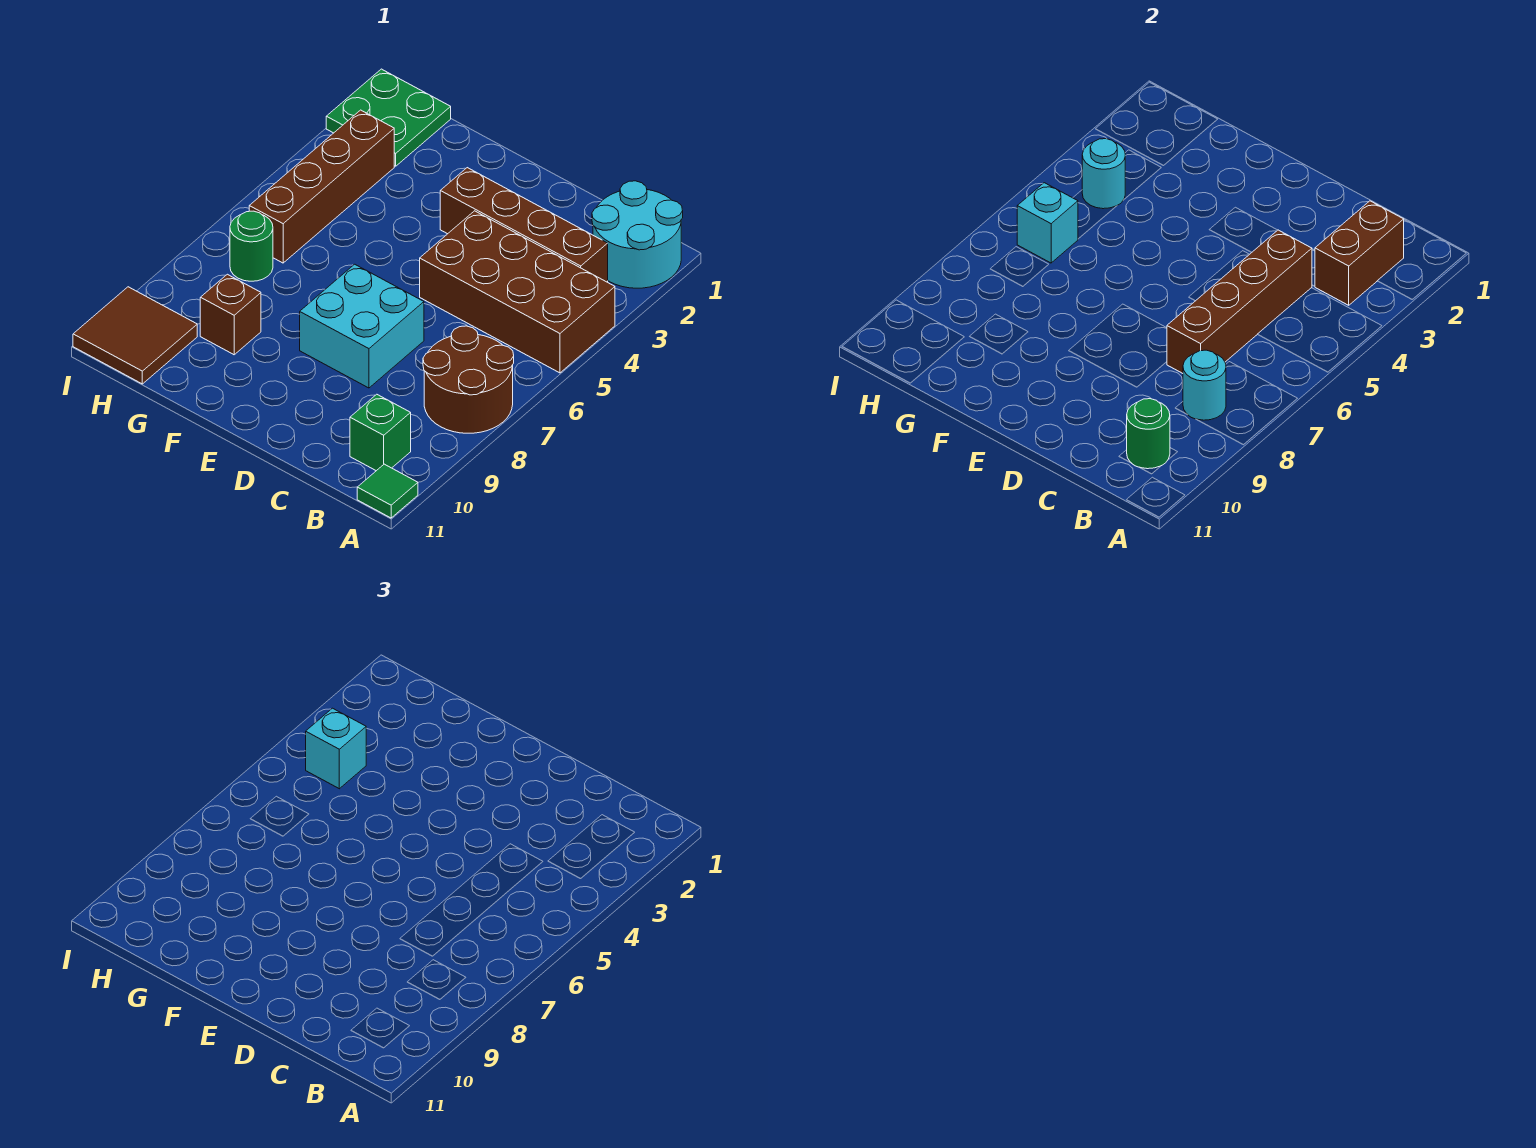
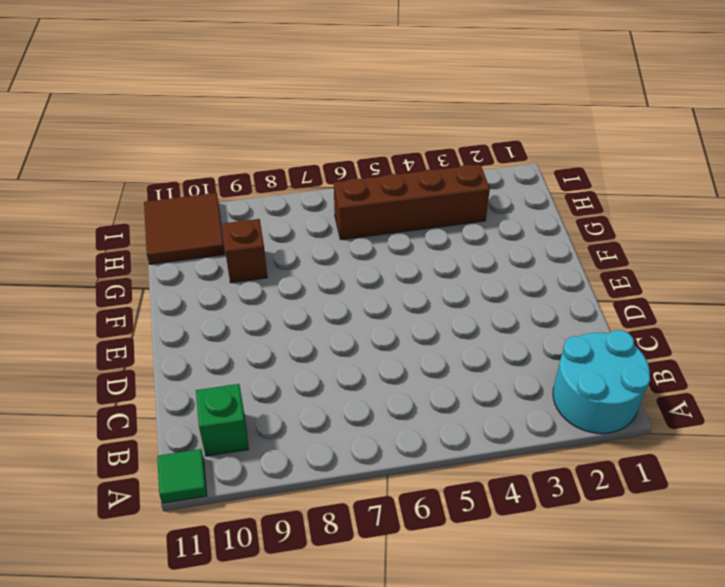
none -> brown 2x4 brick [420,211,615,373]
none -> brown 2x2 round brick [423,326,514,433]
none -> brown 1x4 brick [440,168,608,282]

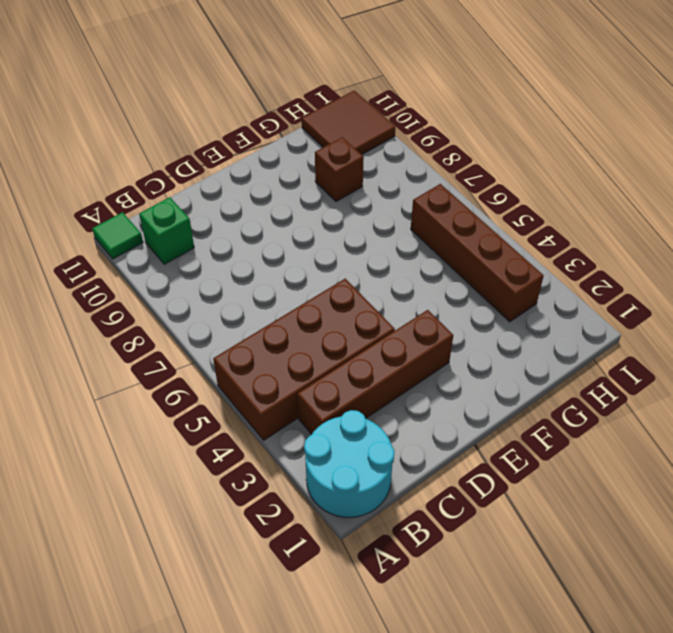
none -> brown 2x2 round brick [423,326,514,433]
none -> cyan 2x2 brick [300,264,424,388]
none -> green 2x2 plate [326,69,451,166]

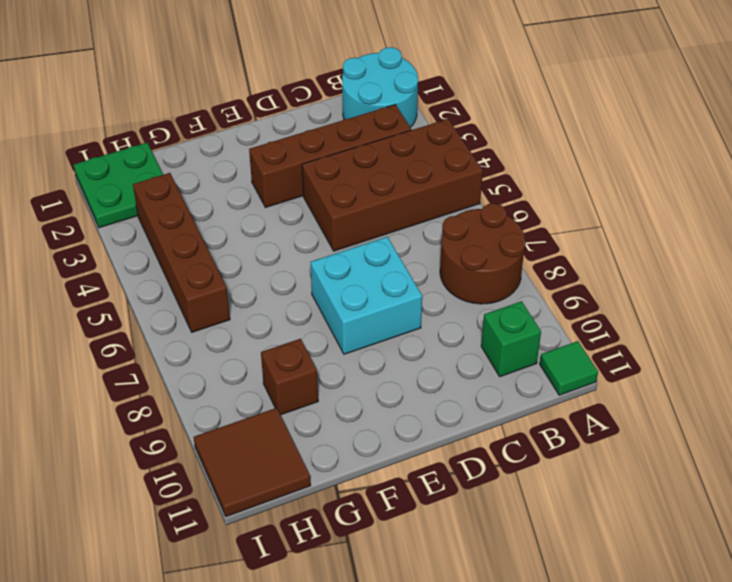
none -> green 1x1 round brick [230,211,273,281]
none -> brown 1x2 brick [1315,201,1404,305]
none -> cyan 1x1 round brick [1183,350,1226,420]

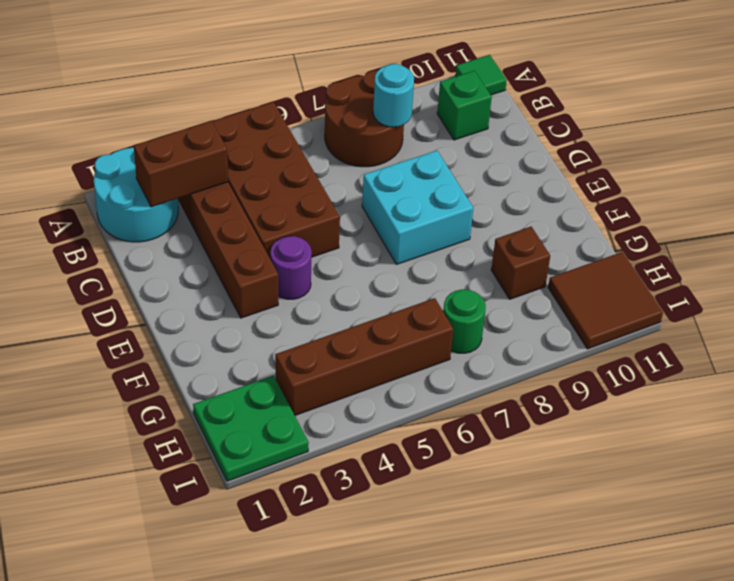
purple 1x1 round brick [271,236,312,299] -> none
none -> green 1x1 round brick [1127,399,1170,469]
none -> brown 1x4 brick [1167,230,1312,373]
none -> cyan 1x1 round brick [1082,139,1125,209]

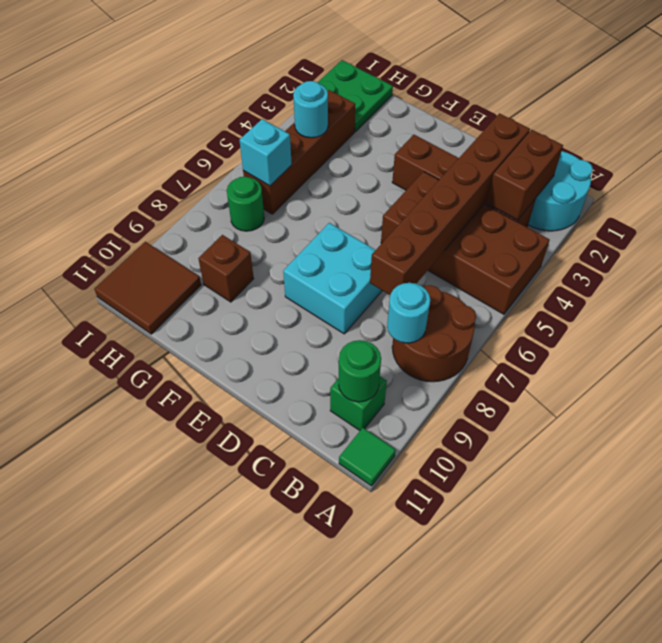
brown 1x6 brick [370,114,530,295] -> brown 1x4 brick [1167,230,1312,373]
none -> cyan 1x1 brick [306,708,366,789]

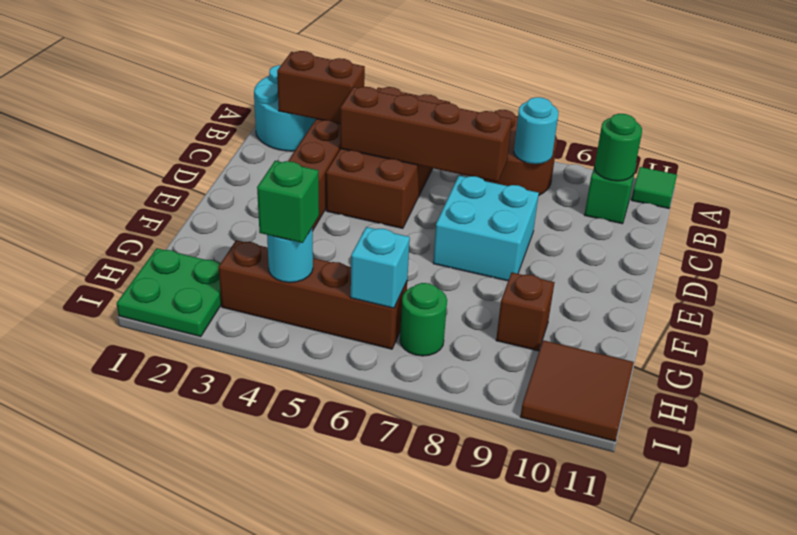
green 1x1 brick [257,161,319,243] -> cyan 1x1 brick [306,708,366,789]

